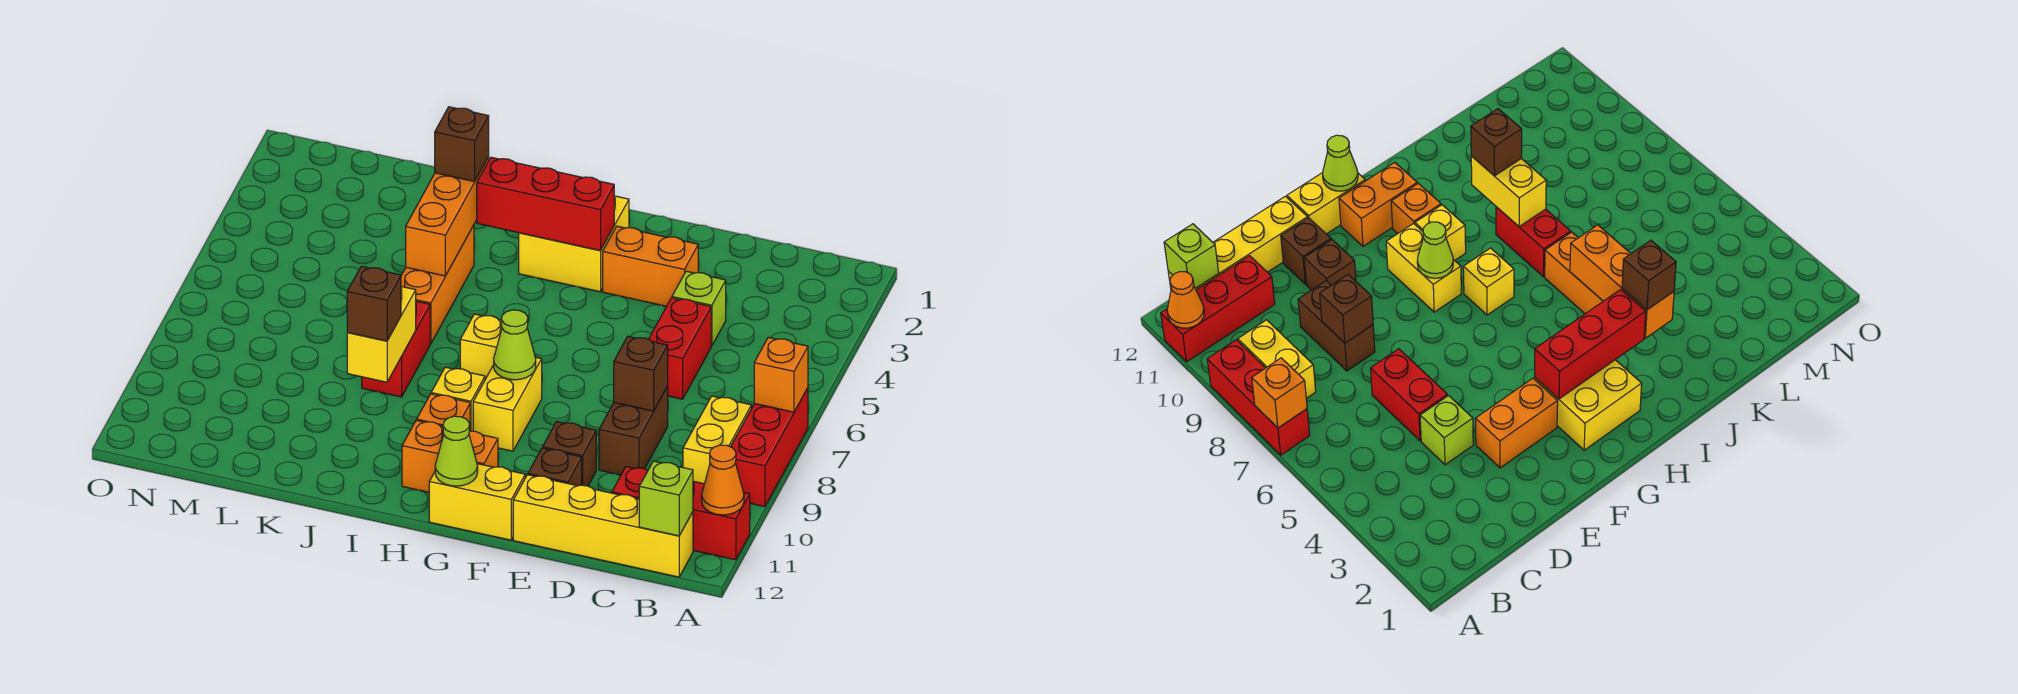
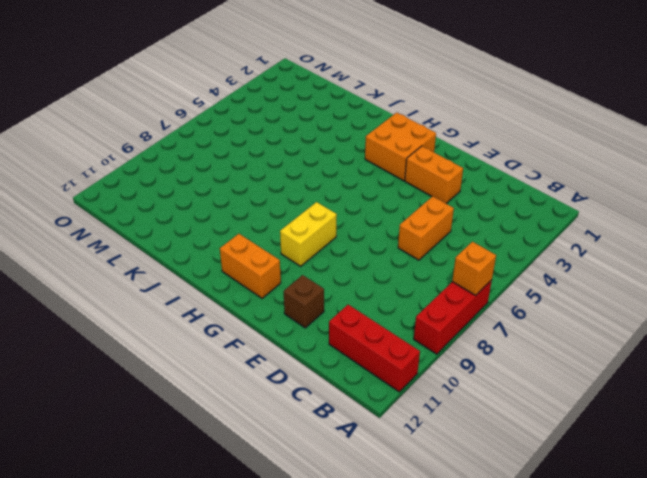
orange 1x2 brick [398,196,454,260] -> red 1x2 brick [649,298,711,399]
orange 2x2 brick [365,113,436,181] -> yellow 2x2 brick [519,196,629,292]
none -> yellow 1x2 brick [683,396,751,484]
none -> yellow 1x4 brick [513,475,693,577]
none -> lime 1x1 brick [672,271,726,346]
none -> brown 1x2 brick [599,387,668,475]

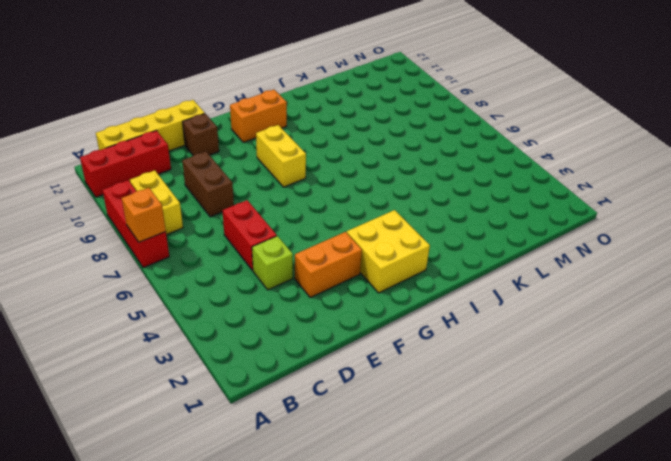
none -> brown 1x1 brick [543,422,596,486]
none -> yellow 1x2 brick [429,464,525,540]
none -> yellow 1x1 brick [460,314,502,379]
none -> yellow 1x1 brick [431,367,485,431]

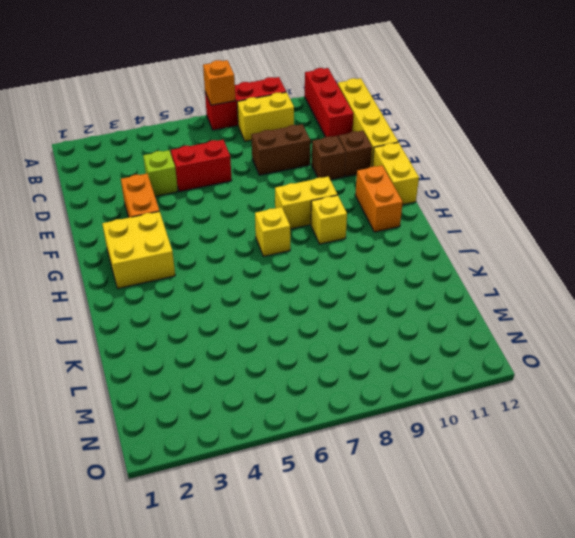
none -> orange 1x1 brick [417,394,470,431]
none -> orange 1x3 brick [401,225,474,344]
none -> red 1x2 brick [362,301,430,397]
none -> orange 1x1 cone [702,445,744,515]

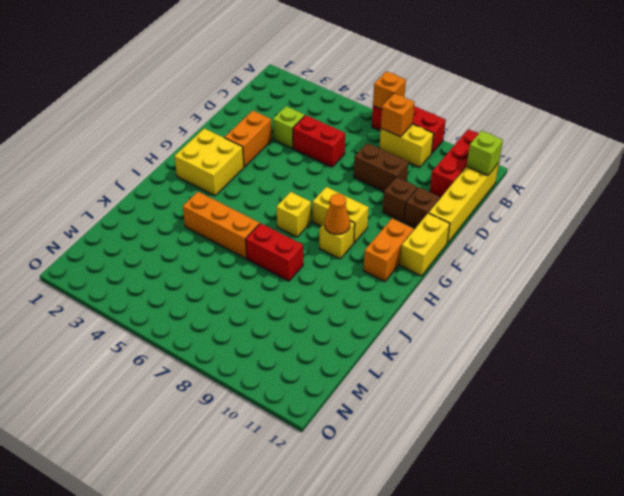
orange 1x1 brick [381,93,415,137] -> orange 1x1 brick moved to [417,394,470,431]
orange 1x1 cone [325,194,350,235] -> orange 1x1 cone moved to [702,445,744,515]
none -> brown 1x1 brick [614,336,668,411]
none -> red 1x3 brick [477,157,614,251]
none -> lime 1x1 cone [494,310,536,380]
none -> lime 1x1 cone [435,416,478,486]

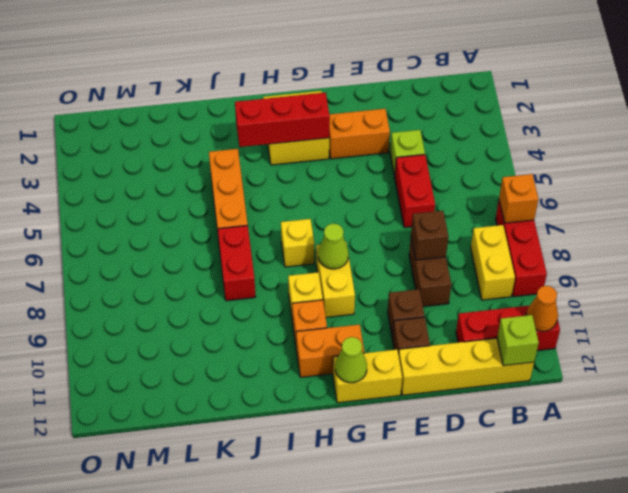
none -> orange 1x3 brick [406,157,489,276]
none -> yellow 1x2 brick [347,287,416,382]
none -> brown 1x1 brick [435,107,489,182]
none -> brown 1x1 brick [347,266,401,341]

